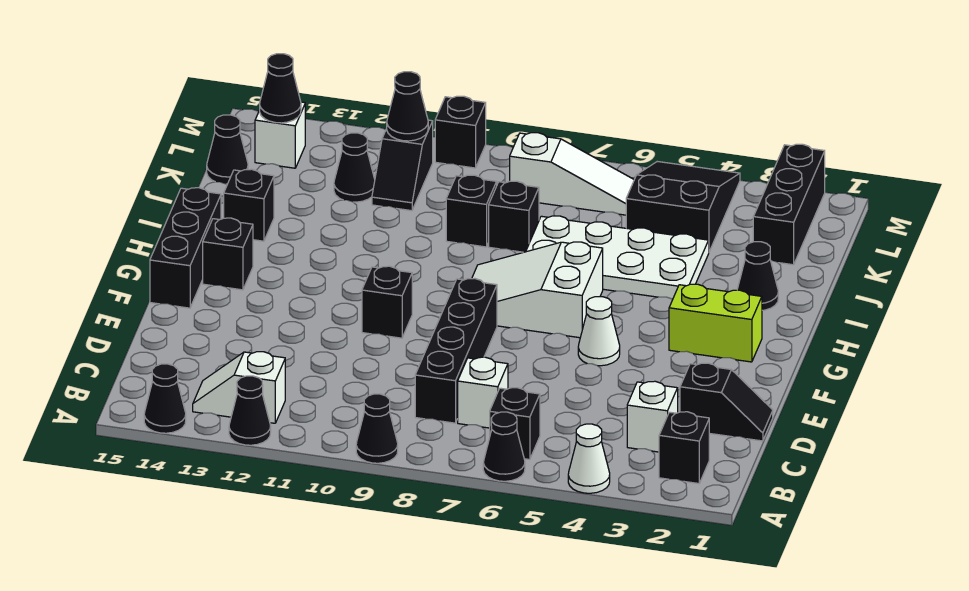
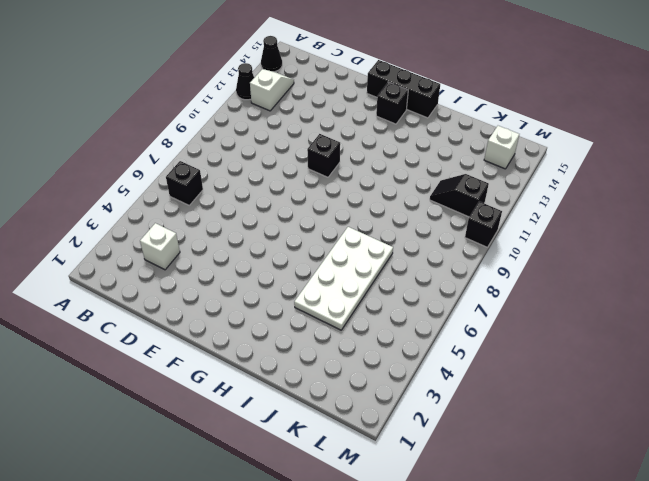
none -> white 1x1 cone [568,424,610,493]
none -> black 1x1 cone [483,412,525,481]
none -> black 1x1 cone [356,394,398,463]
none -> black 1x1 brick [659,412,709,483]

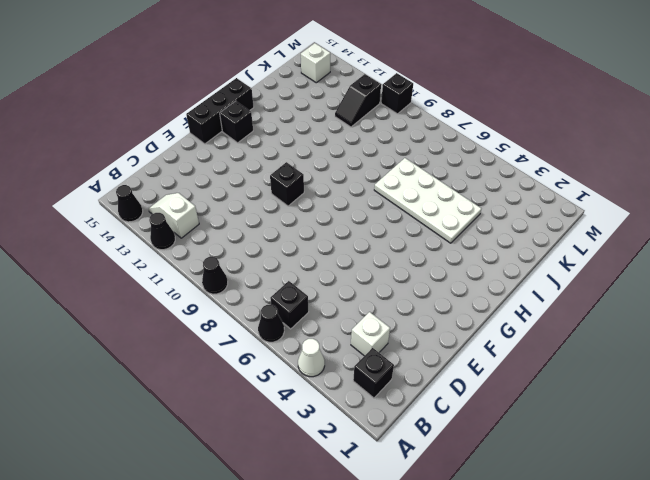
none -> white 1x1 brick [458,357,508,428]
none -> black 1x4 brick [415,278,497,423]
none -> black 1x2 slope [680,363,773,441]
none -> white 1x1 cone [578,297,620,366]

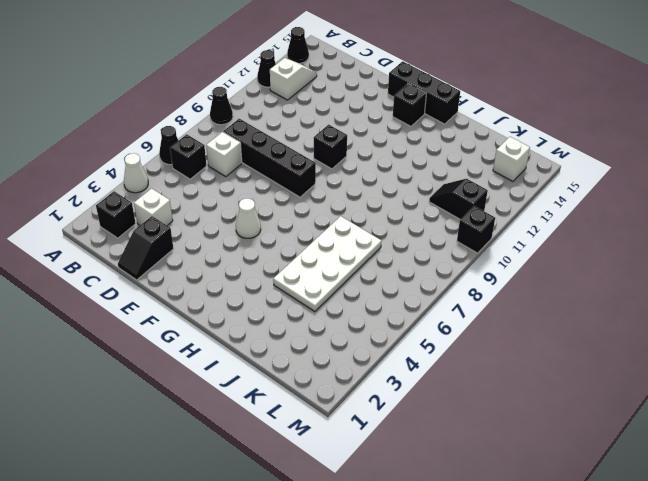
none -> lime 1x2 brick [669,284,762,362]
none -> white 2x3 slope [472,242,603,338]
none -> black 1x1 cone [737,242,778,310]
none -> black 1x1 brick [224,169,274,241]

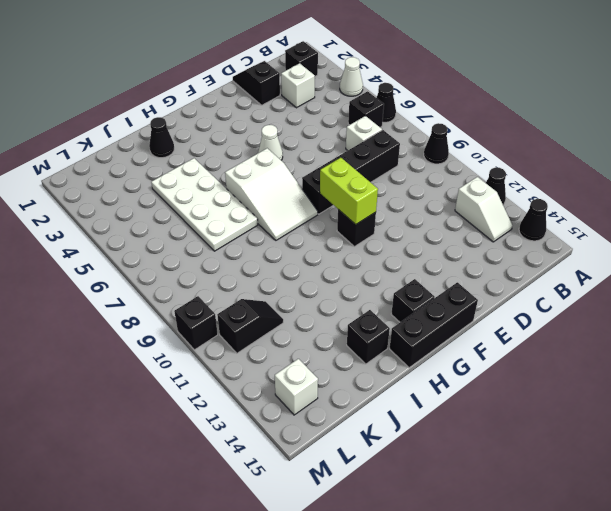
lime 1x2 brick [320,158,378,225] -> lime 1x2 brick moved to [669,284,762,362]
none -> black 1x1 brick [489,181,539,252]
none -> black 1x1 brick [446,175,497,247]
none -> black 1x3 brick [753,144,825,265]
none -> black 2x3 slope [626,161,740,252]

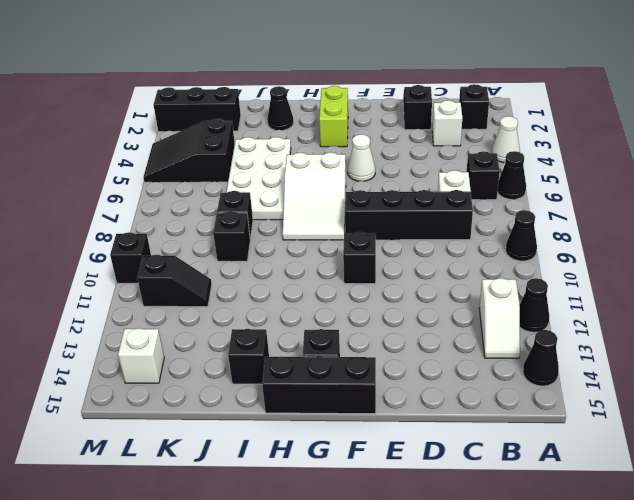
none -> black 1x1 cone [334,133,375,202]
none -> black 1x1 cone [207,115,248,184]
none -> white 1x3 slope [510,133,634,215]
none -> black 1x1 cone [387,72,428,141]

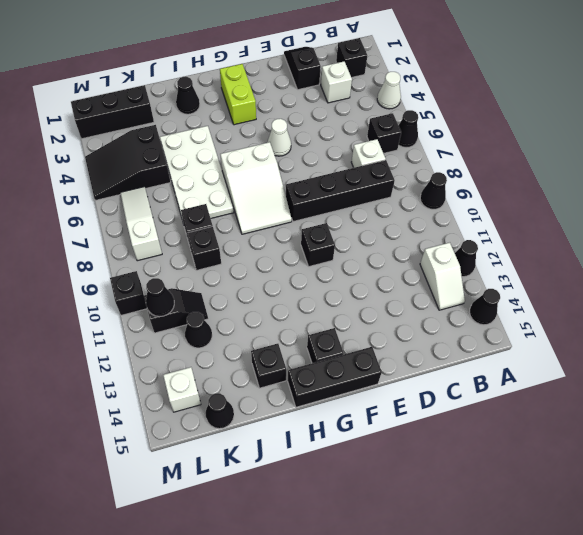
none -> black 1x1 cone [260,54,301,123]

